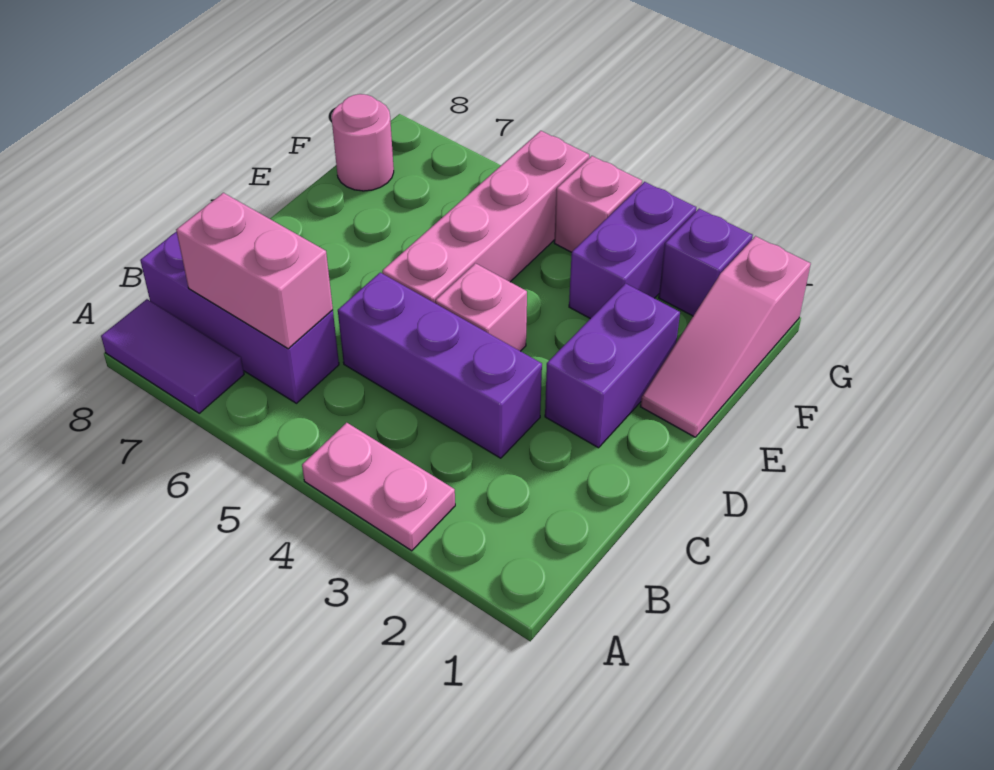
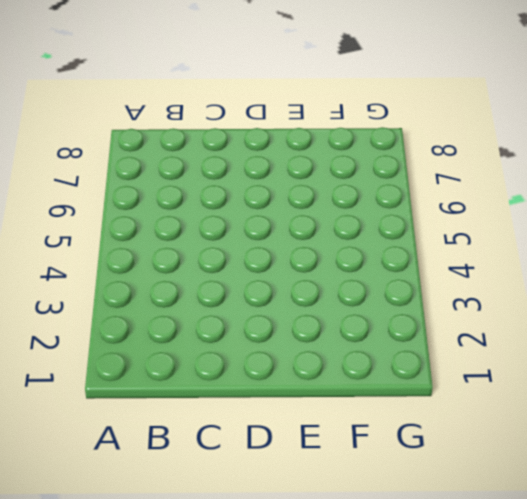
none -> pink 1x2 plate [302,423,455,551]
none -> purple 1x2 tile [101,299,244,413]
none -> purple 1x3 brick [140,232,339,403]

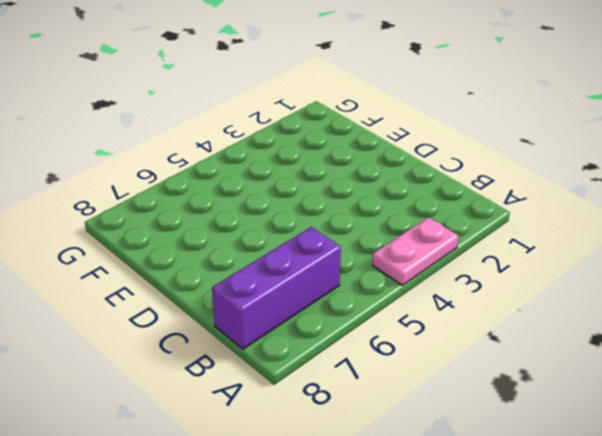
none -> purple 1x2 tile [101,299,244,413]
none -> purple 1x3 brick [338,273,542,458]
none -> purple 1x2 brick [545,283,680,448]

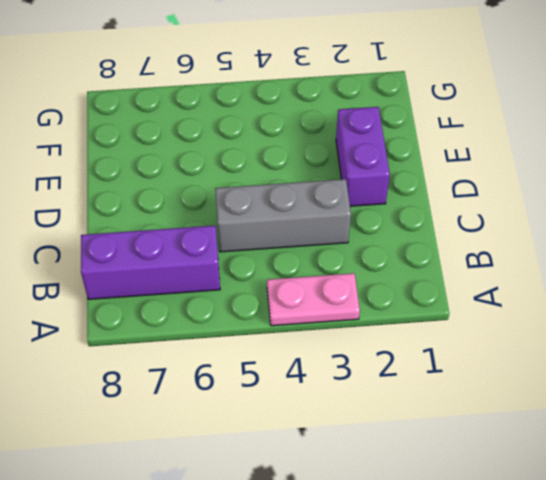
grey 1x3 brick [215,179,351,252] -> purple 1x3 brick [338,273,542,458]
none -> purple 1x2 tile [101,299,244,413]
none -> pink 1x1 brick [435,263,527,351]
none -> pink 1x4 brick [382,131,589,303]

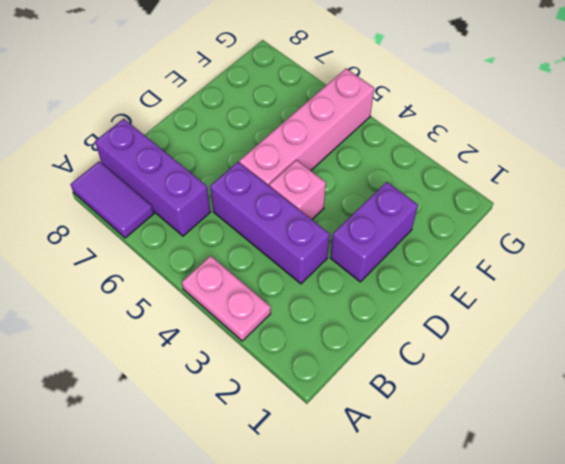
none -> pink 1x3 slope [640,236,811,437]
none -> purple 1x2 brick [569,182,696,319]
none -> pink 1x1 round brick [331,94,394,191]

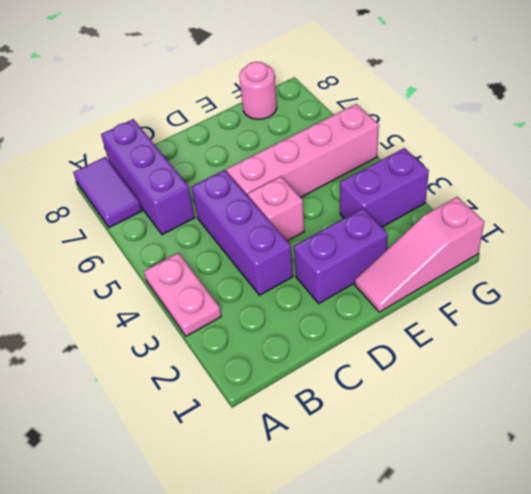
none -> purple 1x1 brick [659,209,753,316]
none -> pink 1x1 brick [554,156,642,252]
none -> pink 1x2 brick [176,193,333,349]

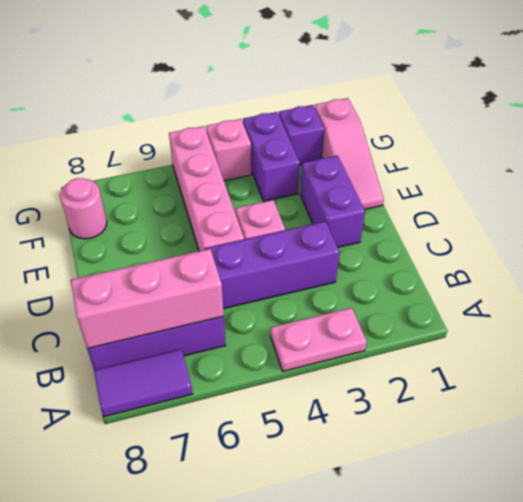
pink 1x3 brick [71,249,224,349] -> pink 1x2 brick [176,193,333,349]

